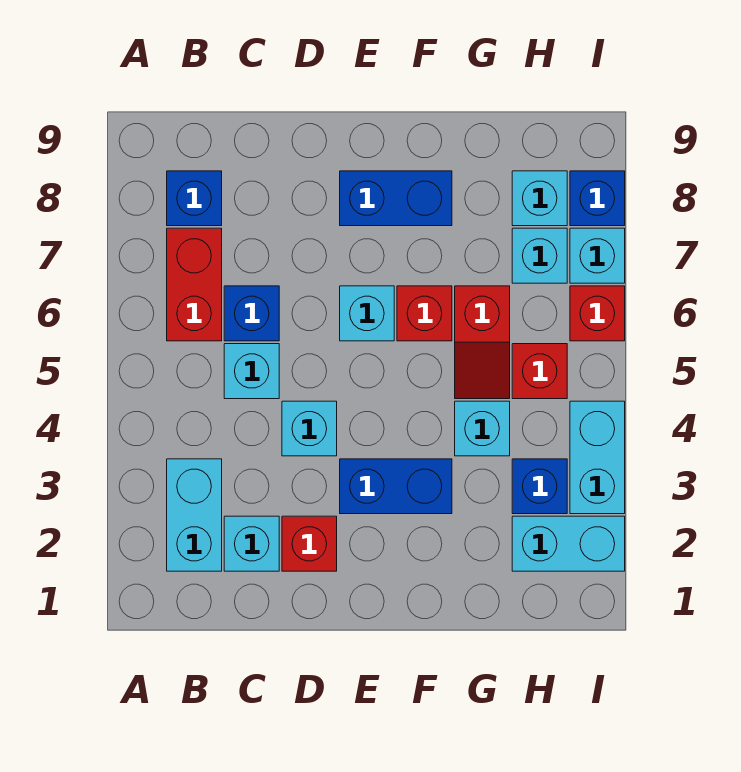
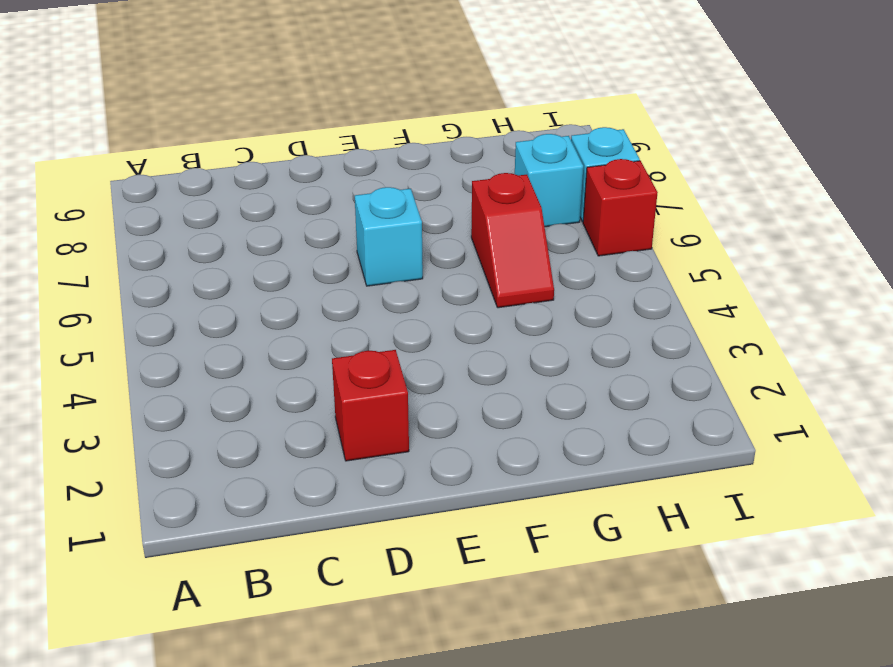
none -> cyan 1x2 brick [167,459,222,571]
none -> red 1x2 brick [167,228,222,341]
none -> blue 1x1 brick [167,171,222,226]

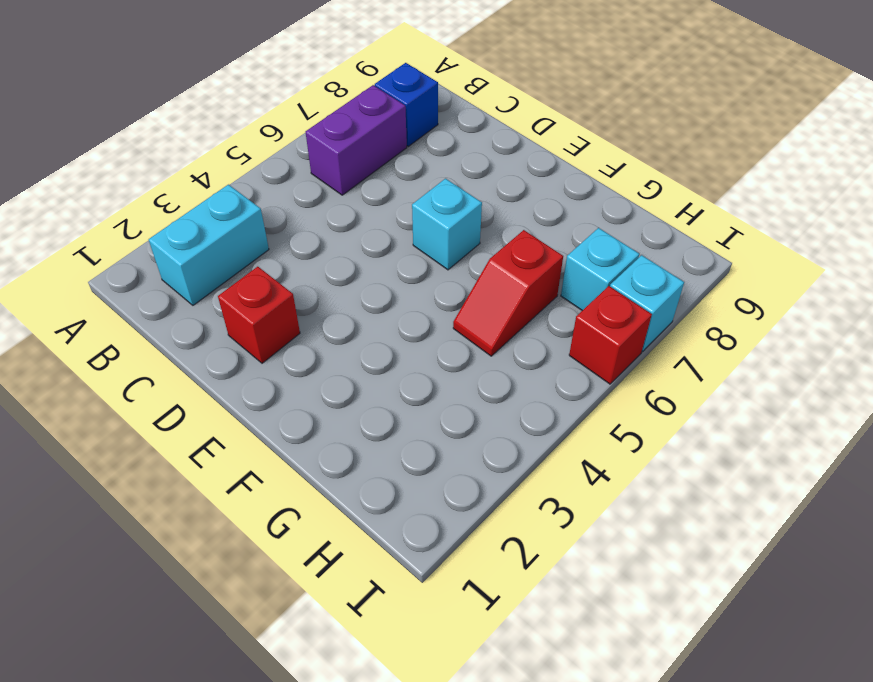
purple 1x2 brick [306,85,407,195] -> red 1x2 brick [167,228,222,341]
none -> cyan 1x1 brick [224,516,279,571]
none -> cyan 1x1 brick [224,344,279,399]
none -> blue 1x1 brick [224,286,279,341]

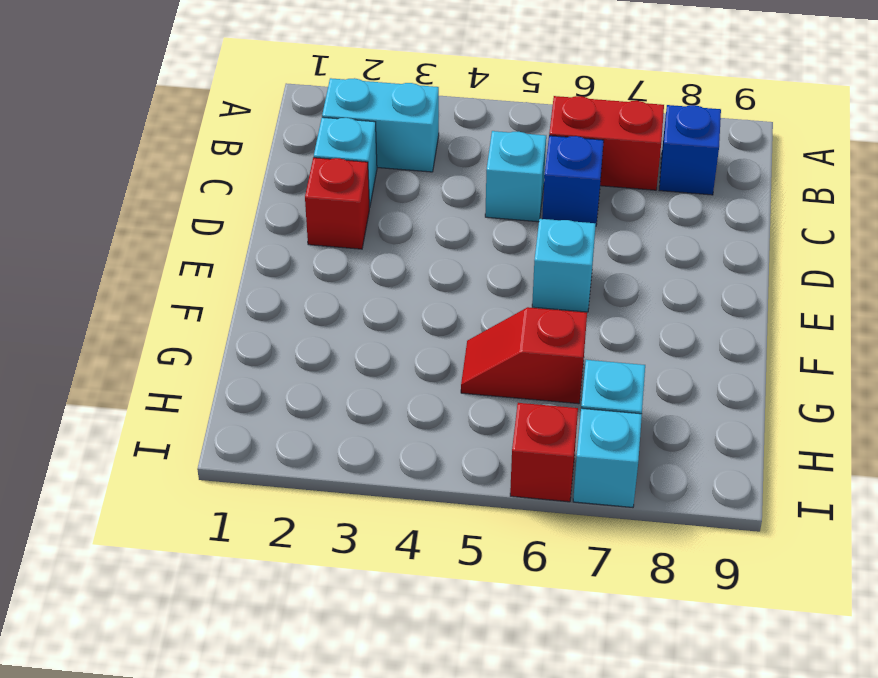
none -> cyan 1x1 brick [282,401,337,456]
none -> blue 1x2 brick [340,459,452,514]
none -> blue 1x2 brick [340,171,452,226]

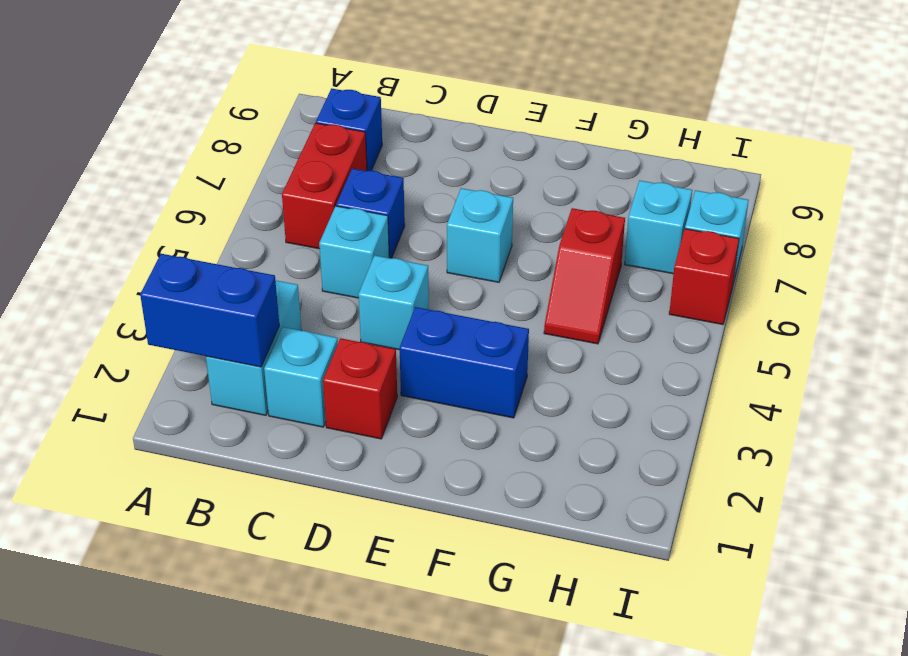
blue 1x2 brick [140,254,279,367] -> blue 1x2 brick moved to [340,171,452,226]
none -> red 1x1 brick [397,286,452,341]
none -> cyan 1x1 brick [455,401,510,456]
none -> cyan 1x2 brick [512,516,625,571]

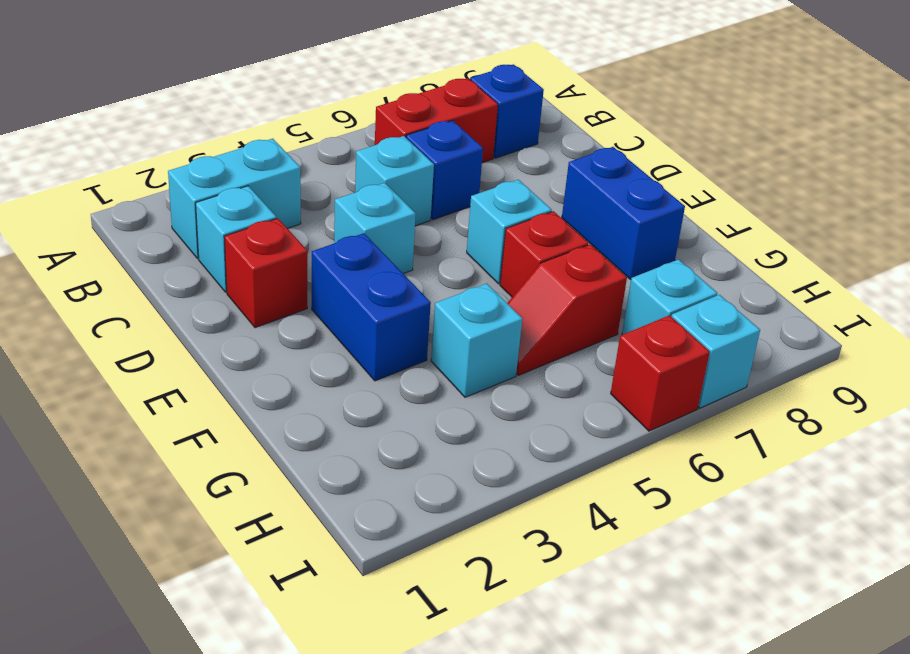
none -> cyan 1x2 brick [512,516,625,571]
none -> blue 1x1 brick [512,459,567,514]
none -> red 1x1 brick [512,344,567,399]

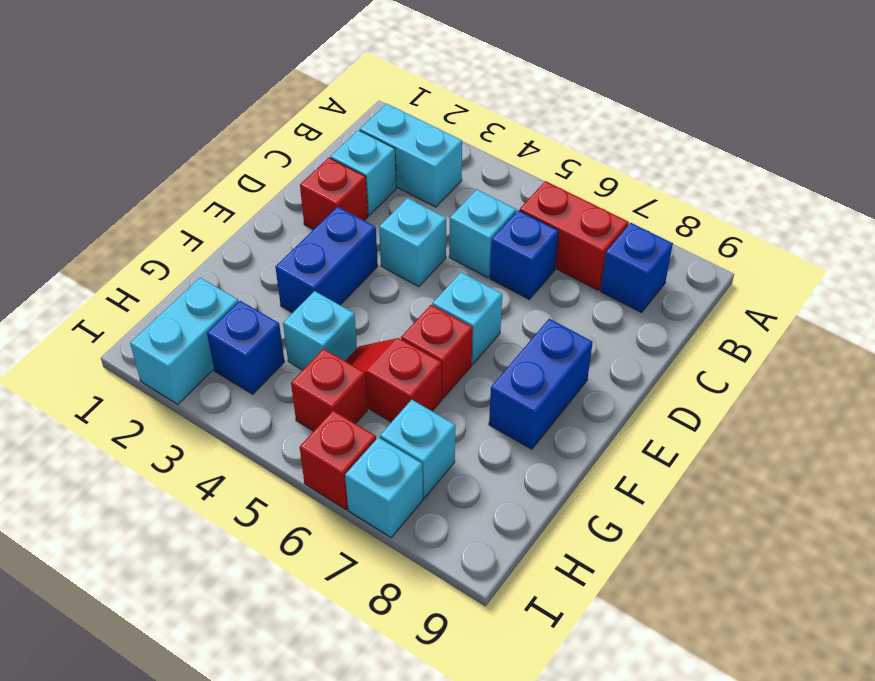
none -> cyan 1x1 brick [512,171,567,226]
none -> cyan 1x2 brick [570,401,625,514]
none -> blue 1x1 brick [570,171,625,226]

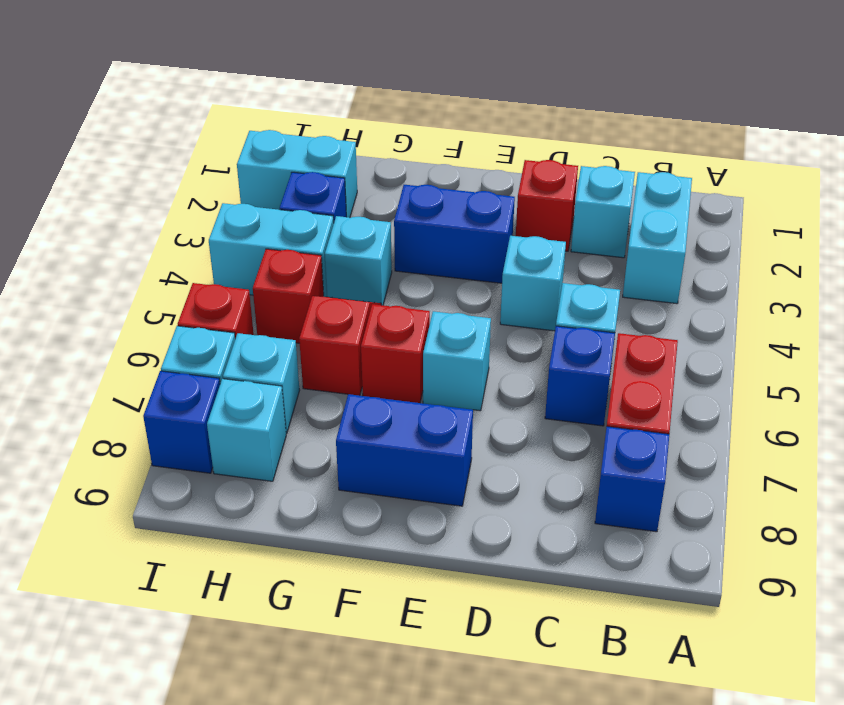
cyan 1x2 brick [209,203,334,297] -> cyan 1x2 brick turned to [570,401,625,514]

